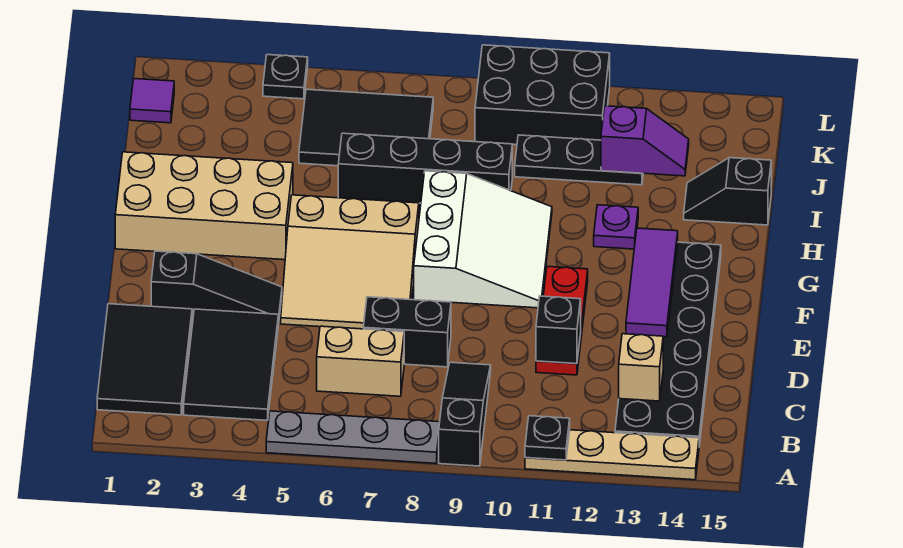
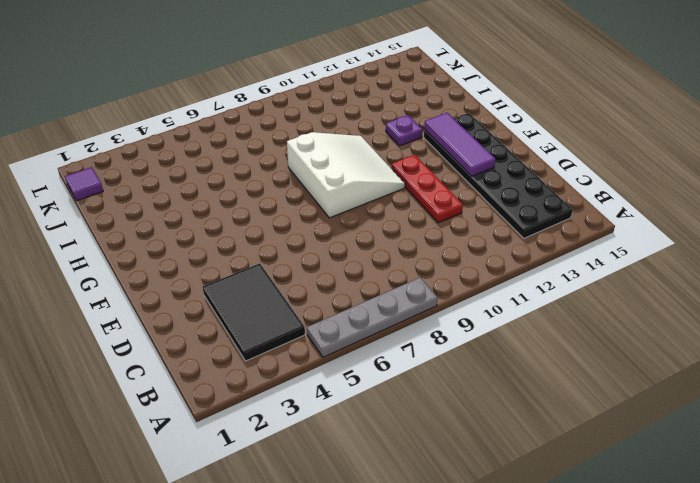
none -> black 1x3 slope [439,362,491,466]
none -> tan 1x4 plate [525,430,699,480]
none -> black 2x3 tile [97,304,192,415]

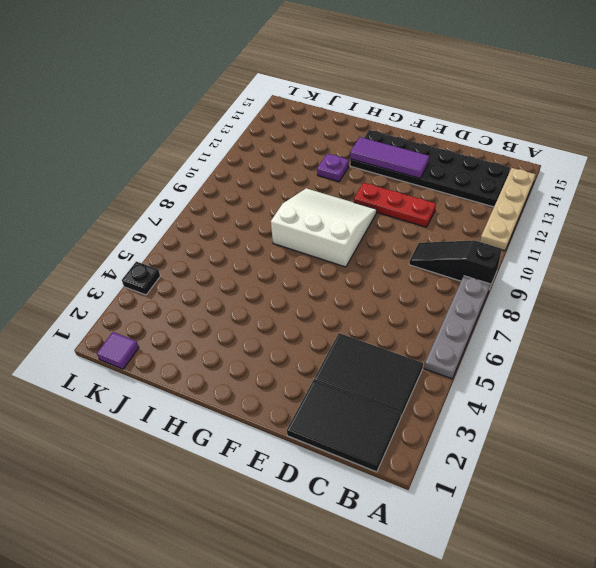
none -> tan 1x2 brick [317,326,404,396]
none -> black 1x2 brick [363,297,451,367]
none -> black 1x3 slope [151,251,282,324]

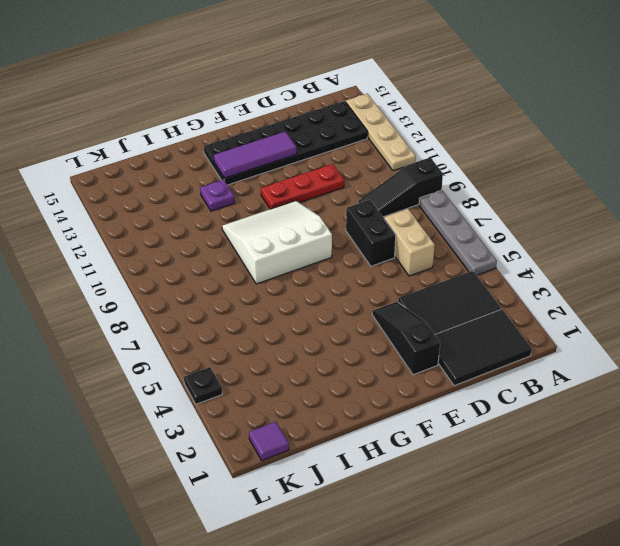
none -> tan 3x3 slope [281,195,419,329]
none -> tan 2x4 brick [115,152,293,260]
none -> black 1x4 brick [338,133,512,203]

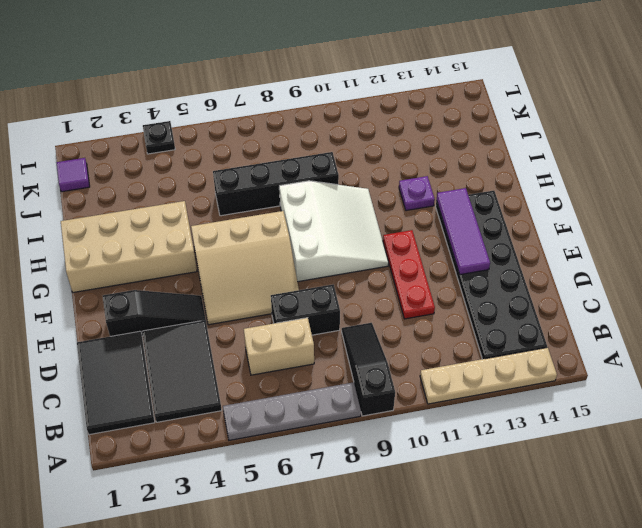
none -> black 1x2 slope [684,158,771,225]
none -> black 2x3 tile [299,89,433,166]
none -> black 1x3 plate [515,135,643,185]

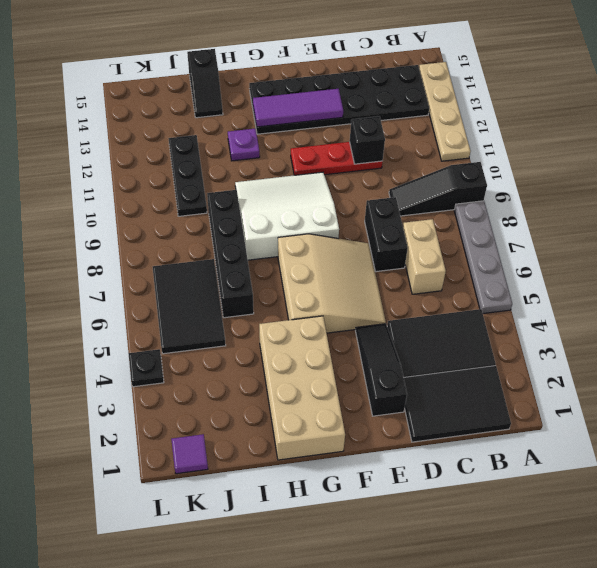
none -> black 2x3 brick [475,45,610,145]
none -> black 1x1 plate [525,416,570,460]
none -> tan 1x1 brick [619,334,663,401]

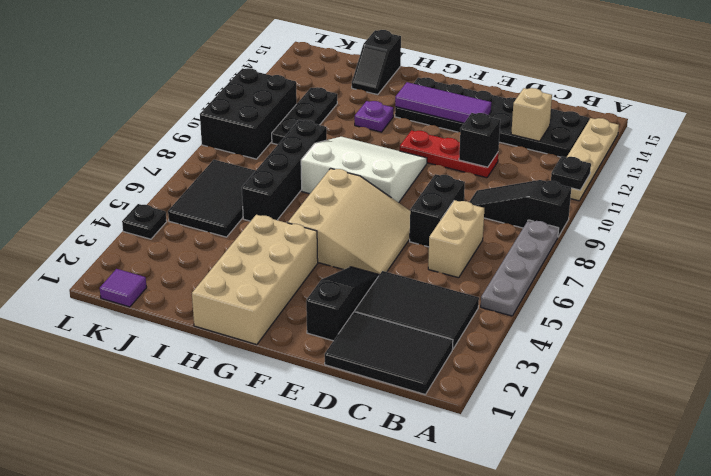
none -> purple 1x2 slope [601,106,689,176]

